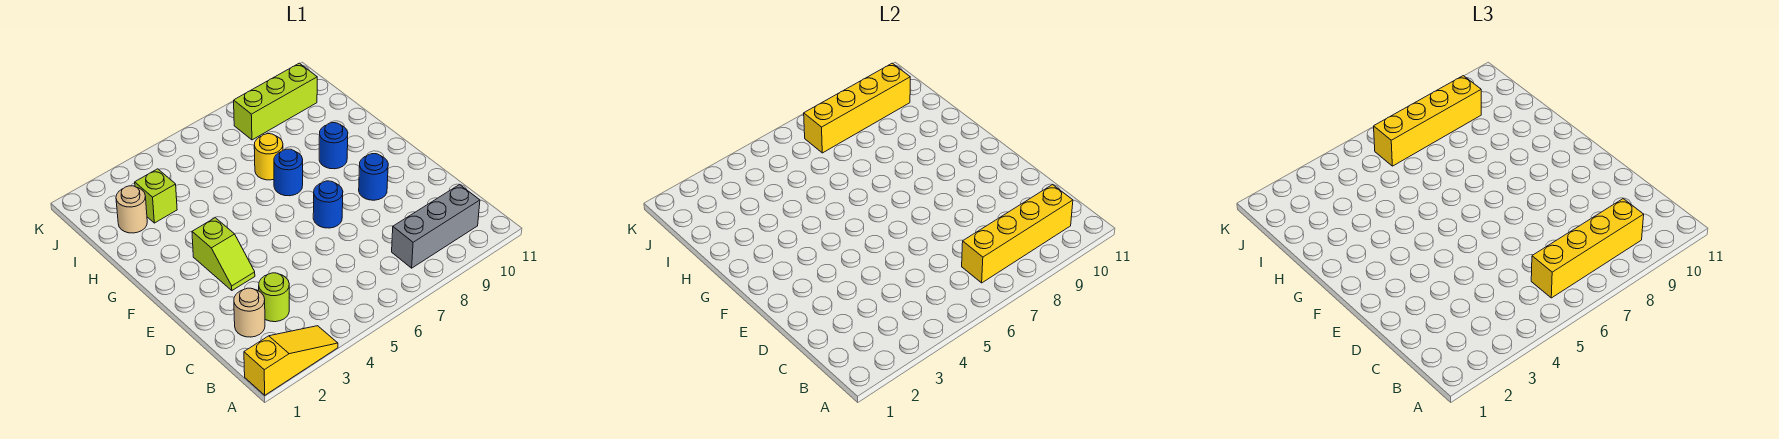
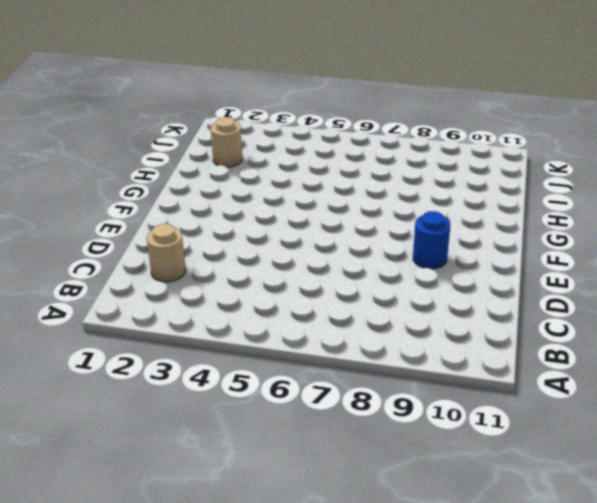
none -> yellow 1x3 slope [244,326,338,395]
none -> grey 1x3 brick [392,184,480,268]
none -> lime 1x1 round brick [259,273,289,322]

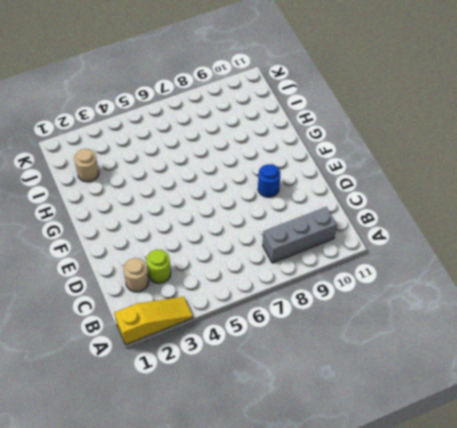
none -> lime 1x2 slope [192,218,255,290]
none -> blue 1x1 round brick [313,181,343,228]
none -> blue 1x1 round brick [274,149,303,196]

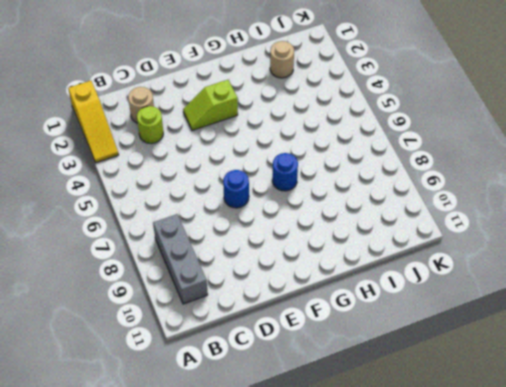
none -> blue 1x1 round brick [359,154,388,200]
none -> blue 1x1 round brick [319,123,348,169]
none -> yellow 1x1 round brick [254,134,283,180]

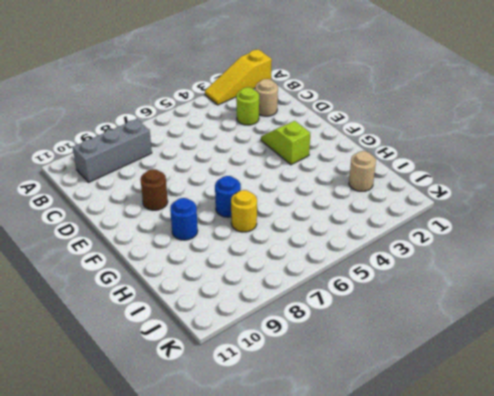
brown 1x1 round brick [141,169,168,210] -> blue 1x1 round brick [359,154,388,200]
none -> blue 1x1 round brick [313,181,343,228]
none -> lime 1x1 brick [135,169,177,223]
none -> lime 1x3 brick [234,63,317,140]

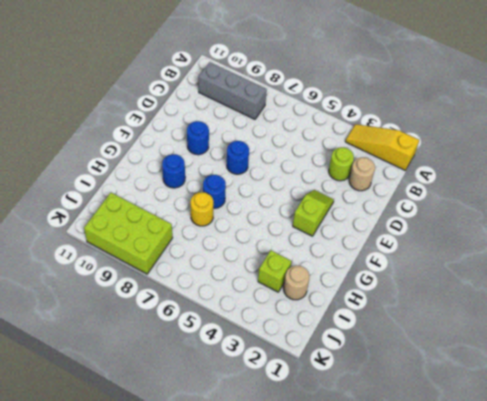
lime 2x3 brick [84,193,173,274] -> lime 1x3 brick [234,63,317,140]
none -> yellow 1x4 brick [962,184,1073,283]
none -> yellow 1x4 brick [804,63,910,153]
none -> yellow 1x4 brick [1531,199,1644,298]

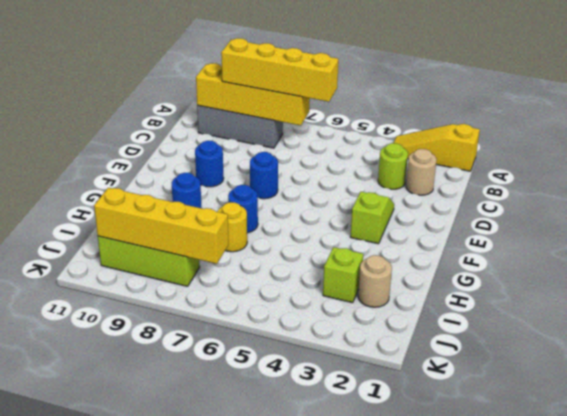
none -> yellow 1x4 brick [1374,76,1481,166]

